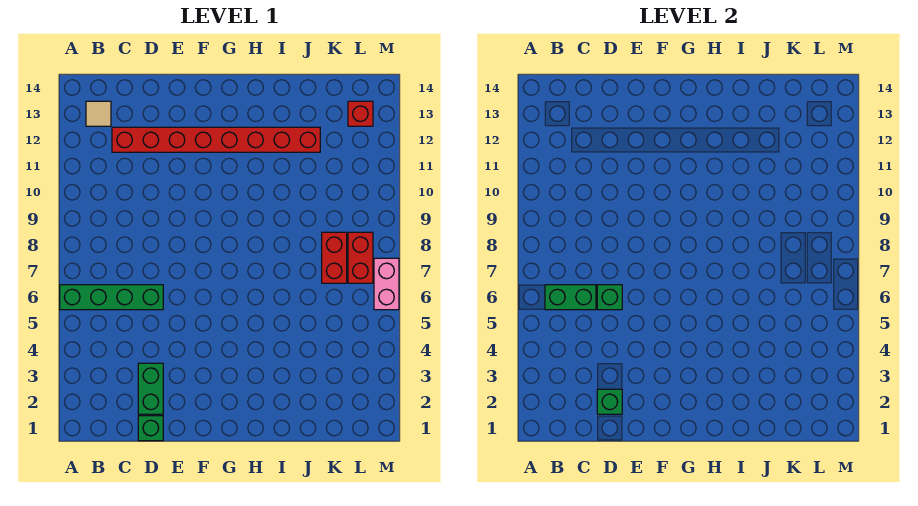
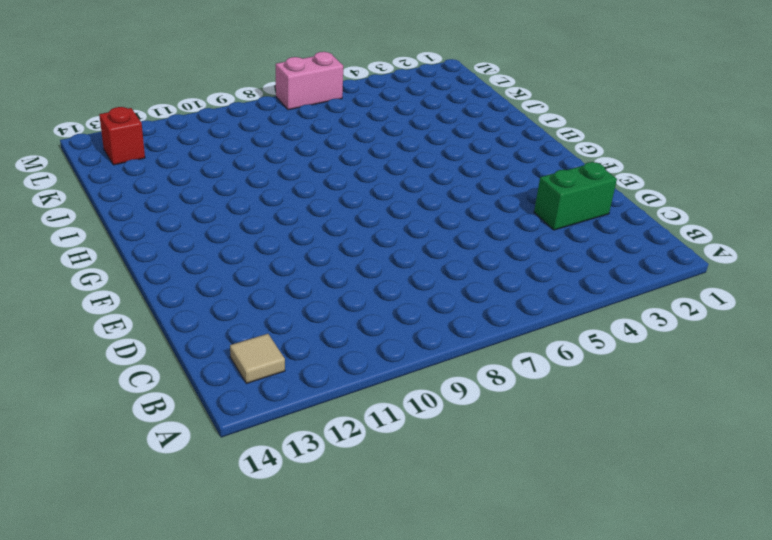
none -> green 1x4 brick [60,285,163,310]
none -> red 1x8 brick [112,127,320,152]
none -> green 1x1 brick [138,416,163,441]

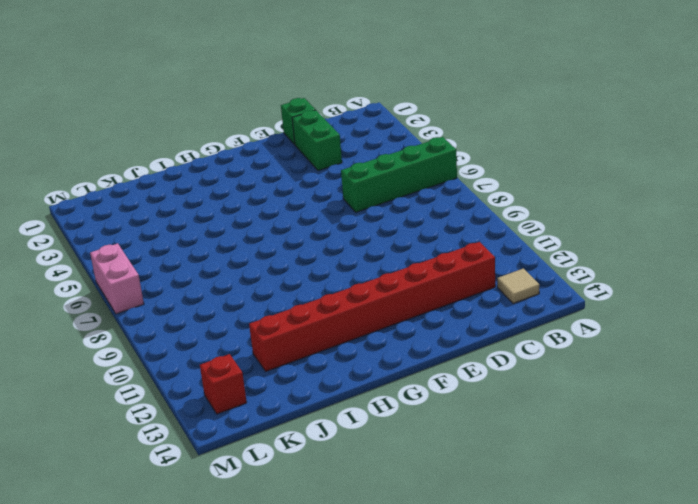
none -> red 1x2 brick [322,232,347,283]
none -> red 1x2 brick [348,232,373,283]
none -> green 1x2 brick [545,285,596,310]

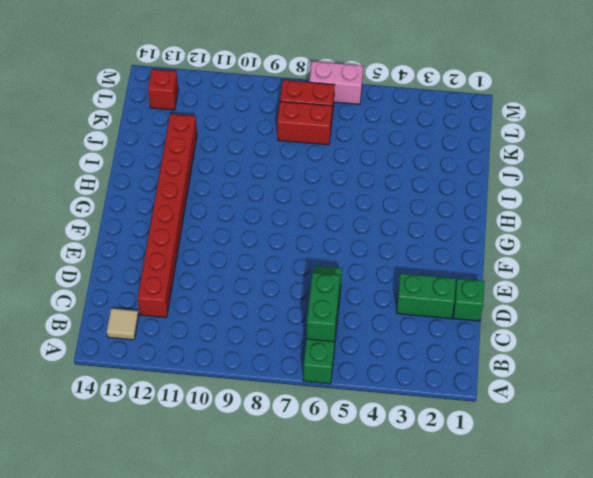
none -> green 1x1 brick [597,389,622,414]
none -> green 1x1 brick [597,285,622,310]

